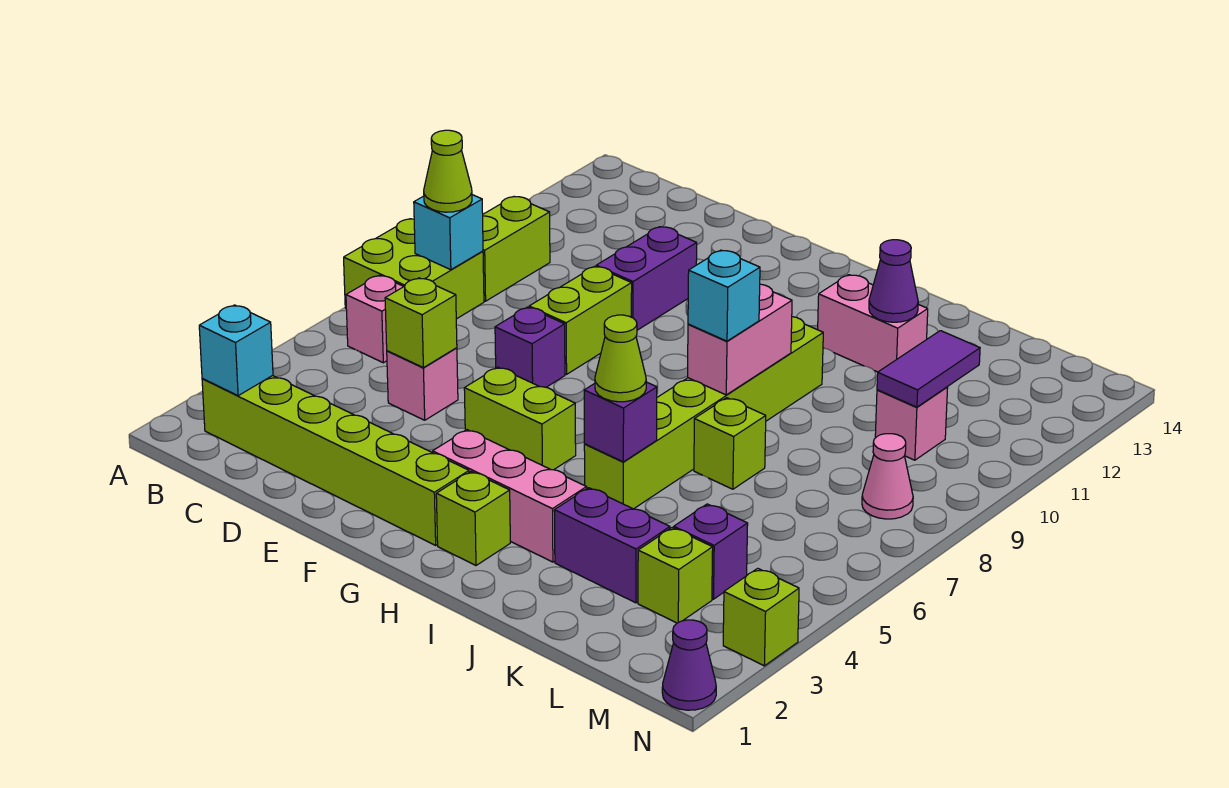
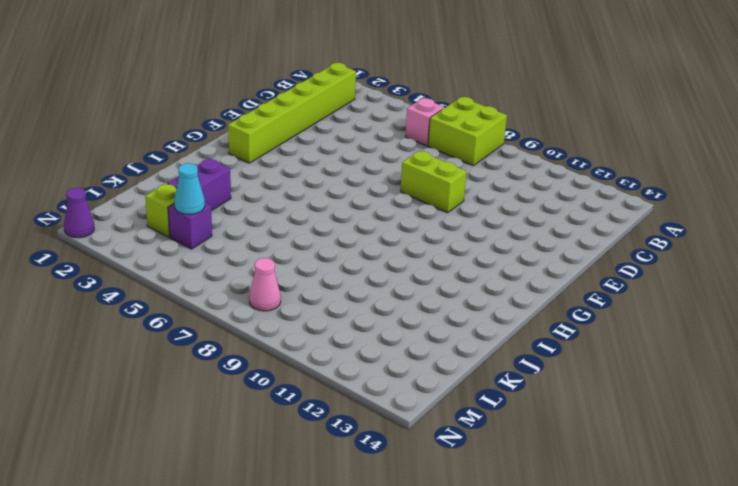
cyan 1x1 cone [174,163,205,214] -> none
none -> lime 1x2 brick [483,197,550,301]
none -> pink 1x1 brick [387,348,458,420]
none -> purple 1x1 brick [495,307,565,387]
none -> purple 1x2 brick [596,227,697,330]

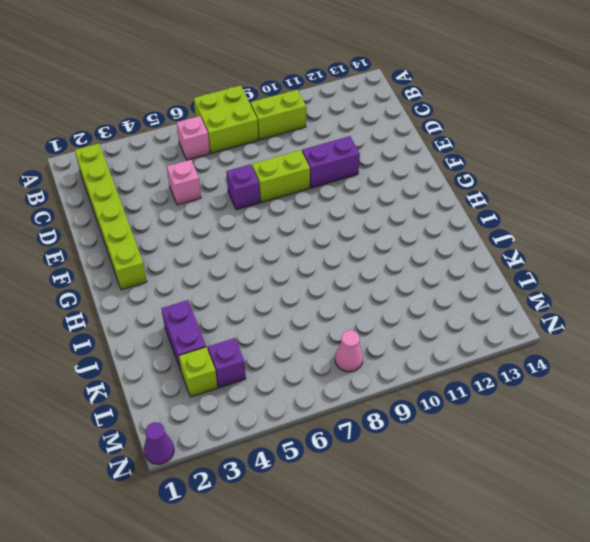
none -> lime 1x2 brick [464,367,576,470]
none -> pink 1x3 brick [433,430,587,562]
none -> lime 1x1 brick [436,472,510,565]
none -> lime 1x6 brick [584,317,823,509]

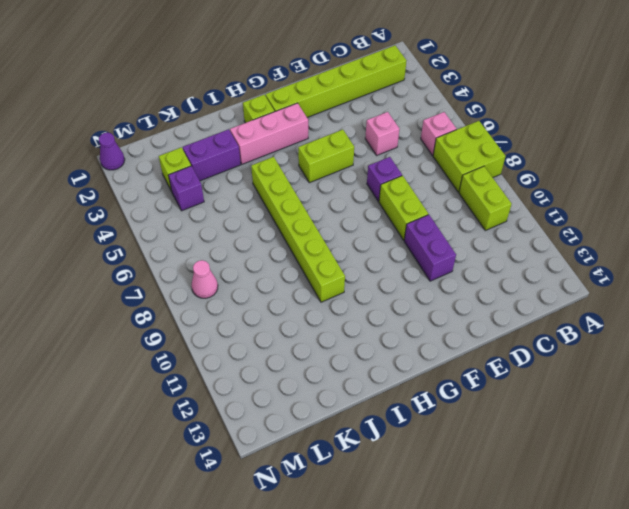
none -> pink 1x2 brick [818,275,928,372]
none -> lime 1x1 brick [694,398,766,489]
none -> pink 1x1 brick [875,387,948,460]
none -> lime 1x1 brick [723,568,799,666]

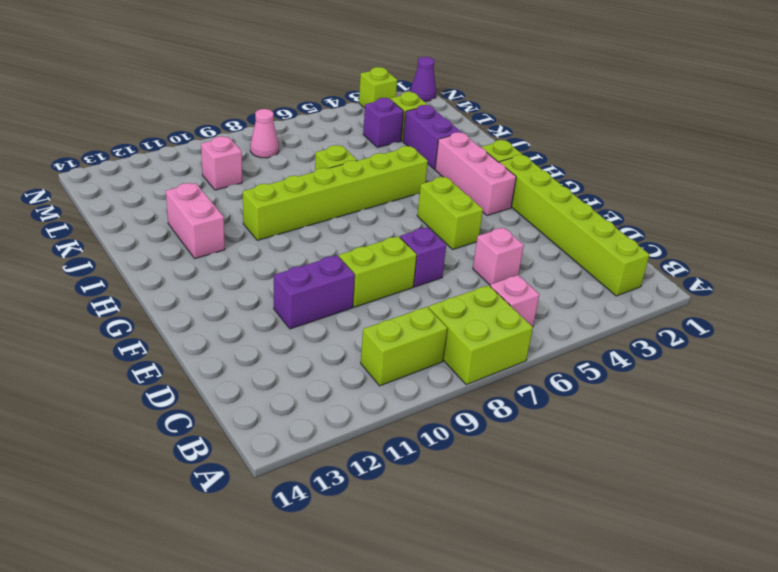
none -> cyan 1x1 brick [199,305,273,396]
none -> cyan 1x1 brick [414,195,483,270]
none -> lime 1x1 brick [385,278,457,368]
none -> purple 1x1 brick [584,382,657,462]

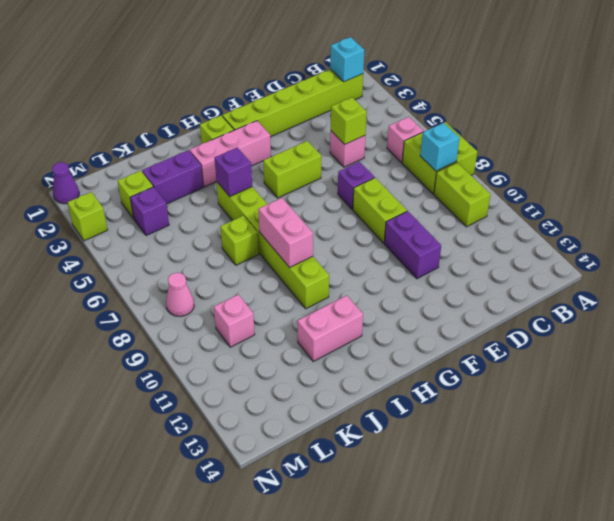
none -> purple 1x1 cone [869,240,918,322]
none -> purple 1x2 tile [877,331,980,407]
none -> lime 1x1 cone [424,130,472,212]
none -> lime 1x1 cone [595,315,646,402]

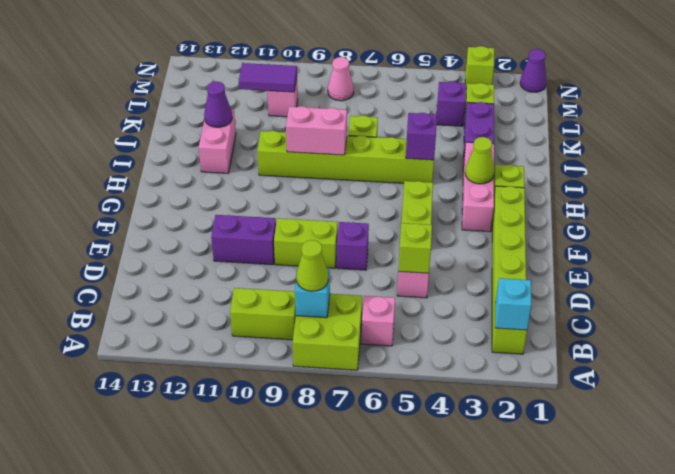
lime 1x1 cone [465,137,495,184] -> lime 1x1 cone moved to [595,315,646,402]
none -> cyan 1x1 brick [688,250,760,341]

